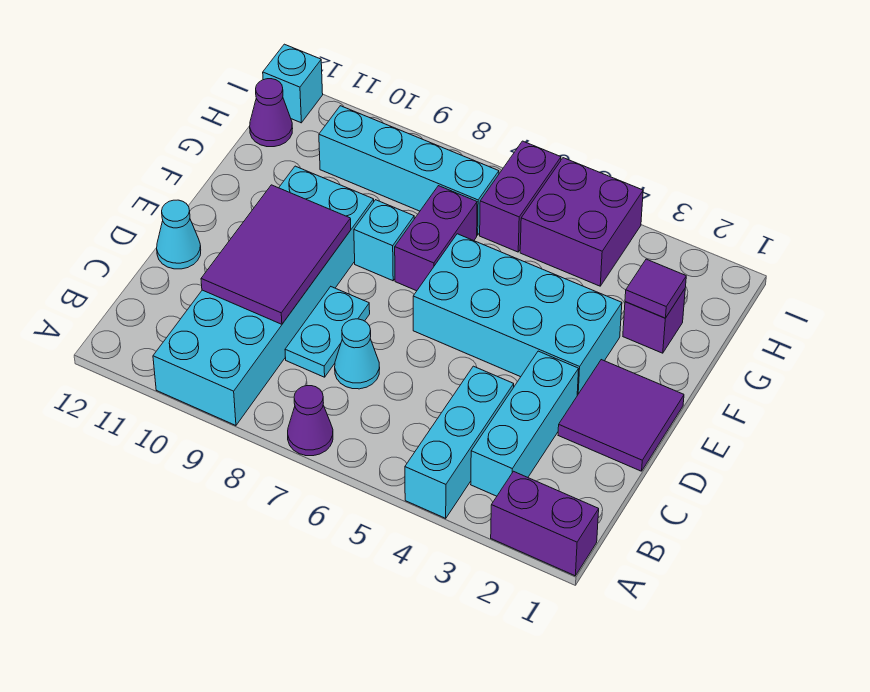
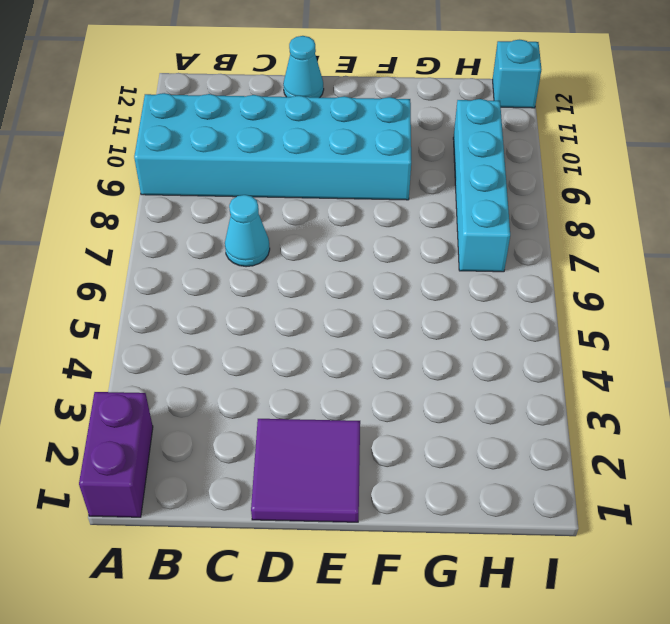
none -> cyan 1x3 brick [405,366,514,518]
none -> purple 1x1 cone [288,386,333,456]
none -> cyan 1x3 brick [471,351,579,496]

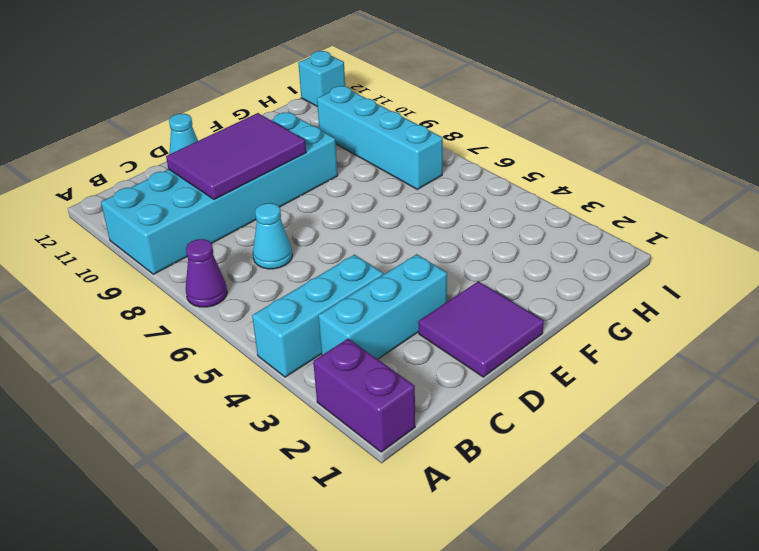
none -> cyan 1x2 plate [285,287,370,377]
none -> cyan 2x4 brick [413,234,622,395]
none -> purple 1x2 brick [395,186,477,291]

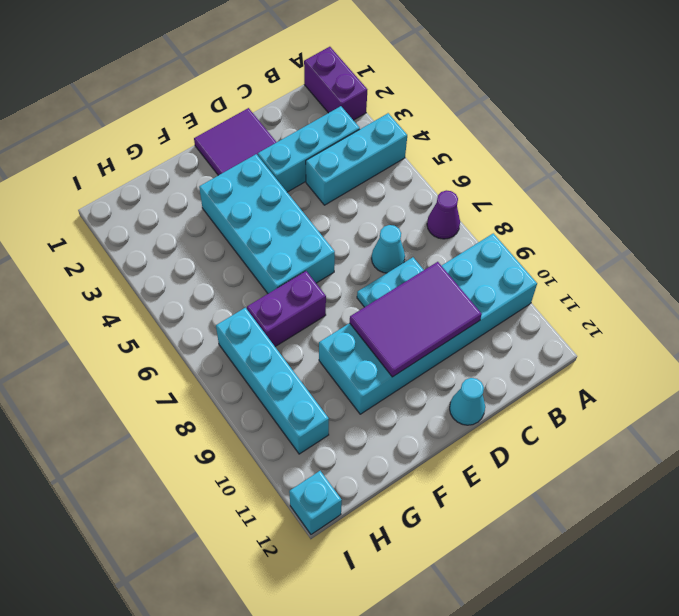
none -> cyan 1x1 brick [354,200,414,281]
none -> purple 1x1 brick [623,289,685,353]
none -> purple 2x2 brick [520,158,643,286]

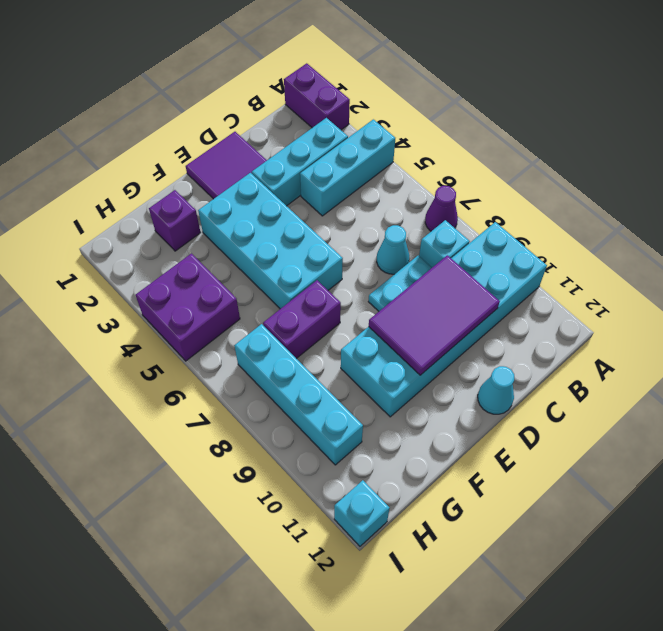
cyan 1x1 brick [419,220,470,267] -> cyan 1x1 brick moved to [354,200,414,281]
none -> purple 1x2 brick [480,141,561,252]
none -> purple 1x1 cone [250,79,293,147]
none -> purple 1x1 tile [625,259,686,318]

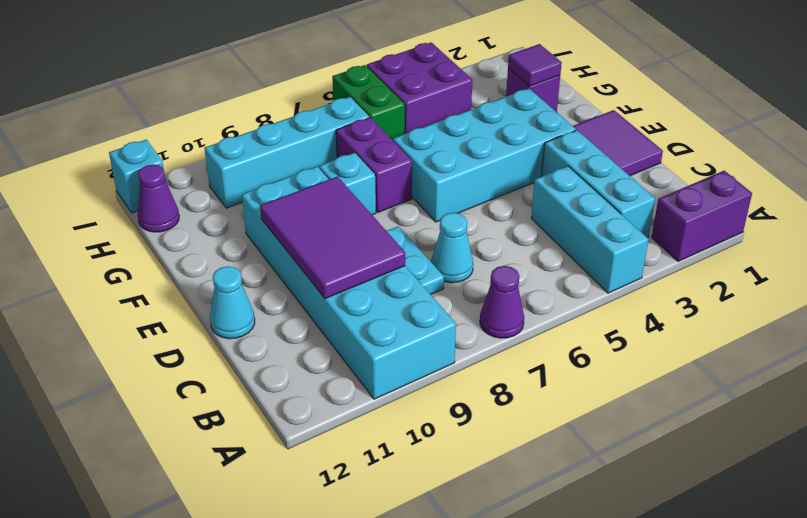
green 1x2 brick [332,65,405,140] -> purple 1x2 brick [480,141,561,252]

